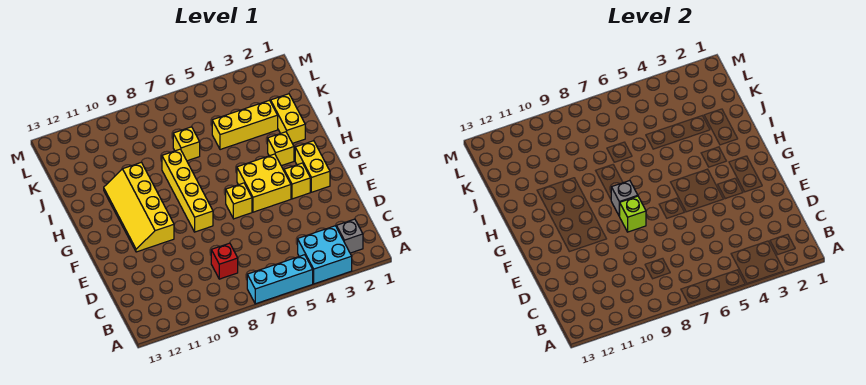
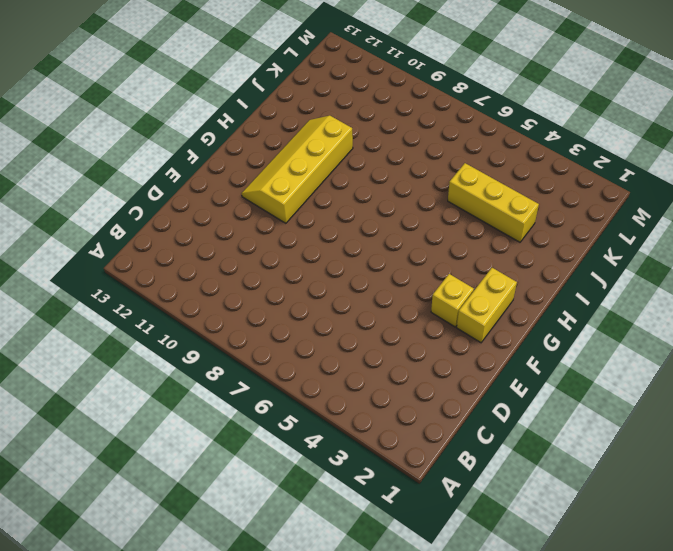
none -> cyan 2x2 brick [298,226,352,284]
none -> cyan 1x3 brick [247,255,313,304]
none -> grey 1x1 brick [337,219,363,253]

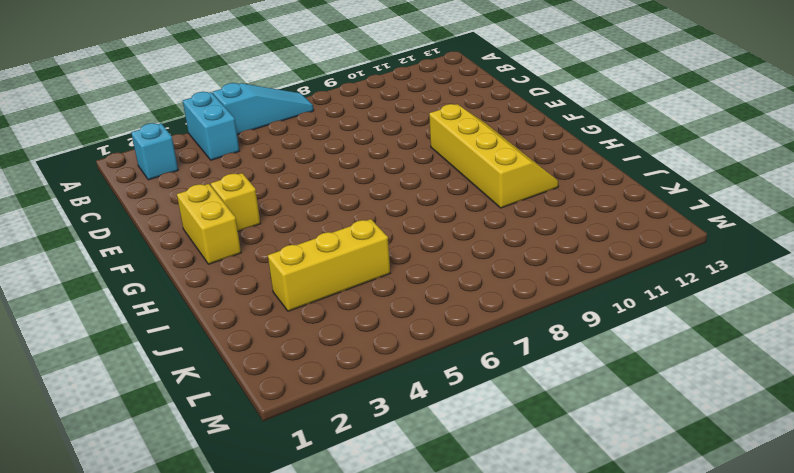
cyan 1x2 brick [183,92,239,160] -> cyan 2x2 brick [298,226,352,284]
cyan 1x3 slope [213,83,314,134] -> cyan 1x3 brick [247,255,313,304]
cyan 1x1 brick [131,123,178,180] -> grey 1x1 brick [337,219,363,253]
none -> red 1x1 brick [211,243,238,279]
none -> yellow 2x2 brick [237,154,291,212]
none -> yellow 1x1 brick [226,183,252,219]

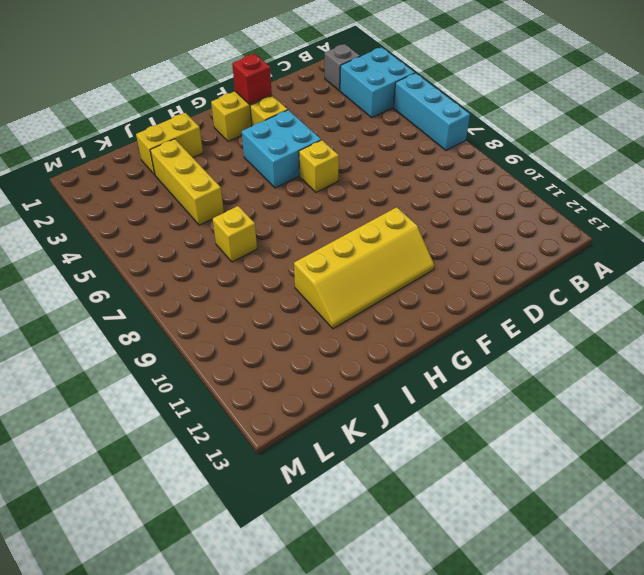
red 1x1 brick [232,54,272,104] -> red 1x1 brick moved to [211,243,238,279]
cyan 2x2 brick [242,110,321,188] -> yellow 2x2 brick [237,154,291,212]
none -> yellow 1x4 brick [162,149,213,232]
none -> yellow 1x1 brick [268,132,294,166]
none -> lime 1x1 brick [619,196,646,232]

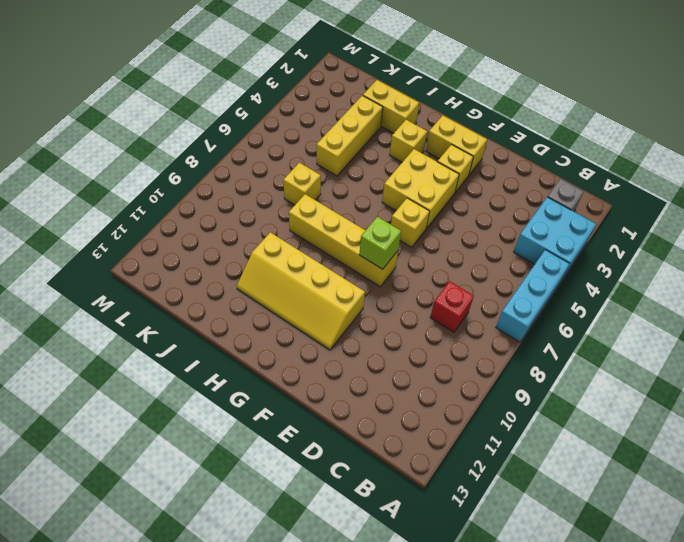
none -> grey 1x1 brick [611,181,638,216]

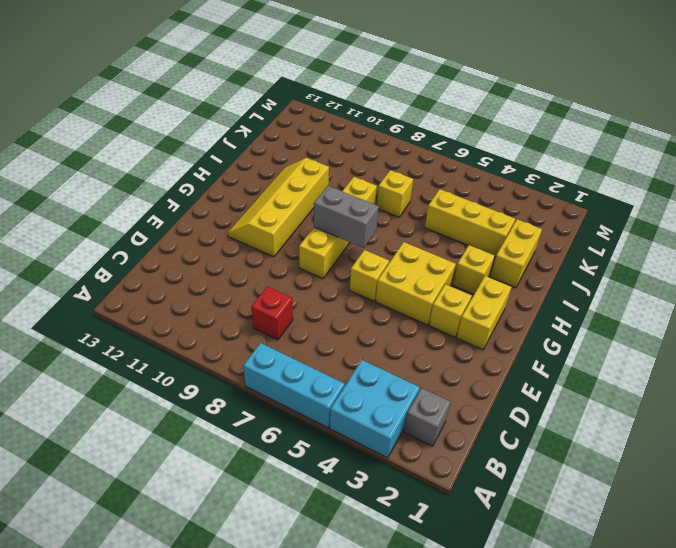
grey 1x2 brick [314,186,379,248] -> grey 1x1 brick [611,181,638,216]
none -> lime 1x1 brick [619,196,646,232]

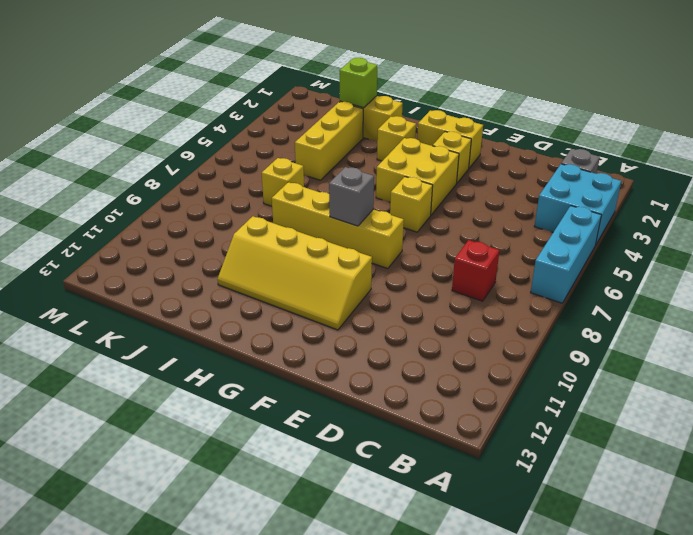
lime 1x1 brick [340,58,377,108] -> lime 1x1 brick moved to [619,196,646,232]

